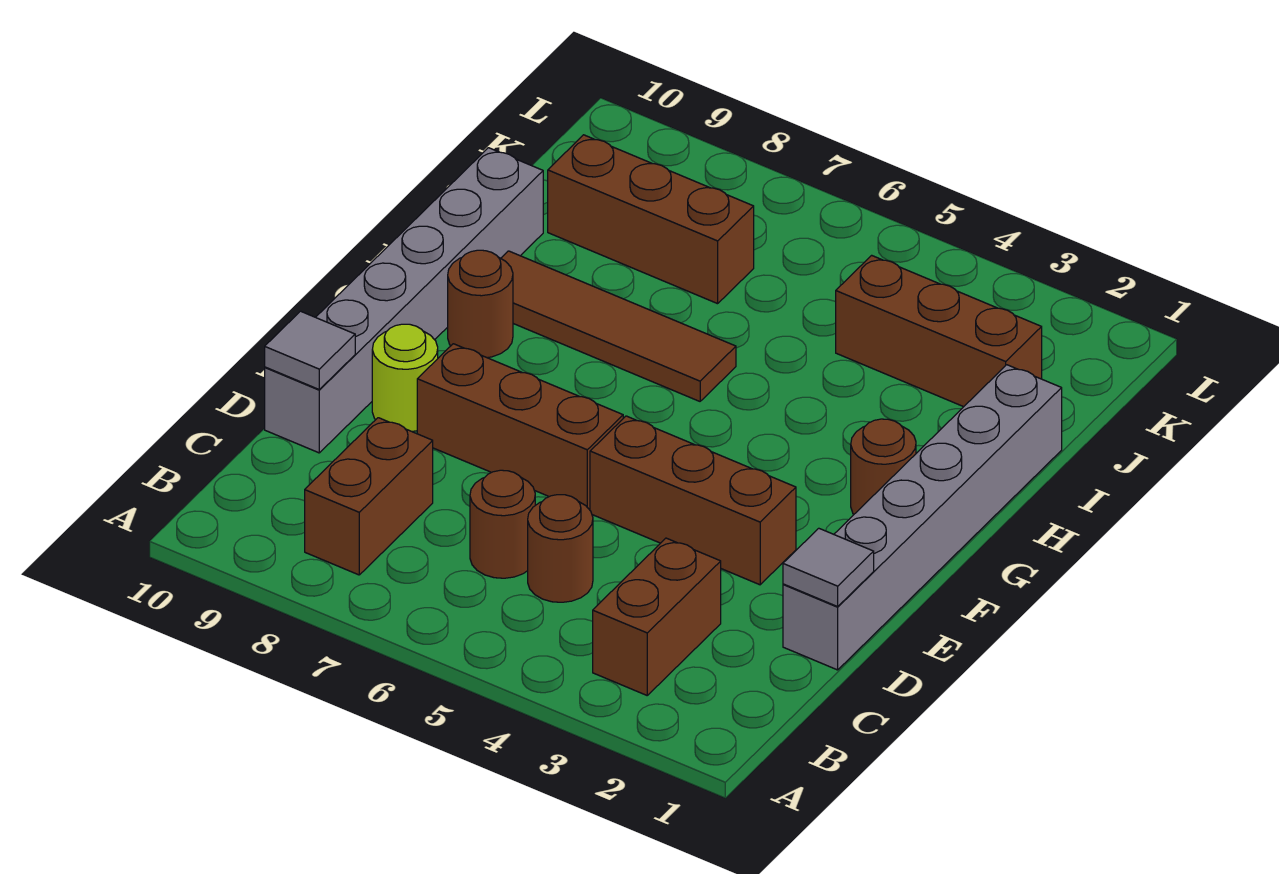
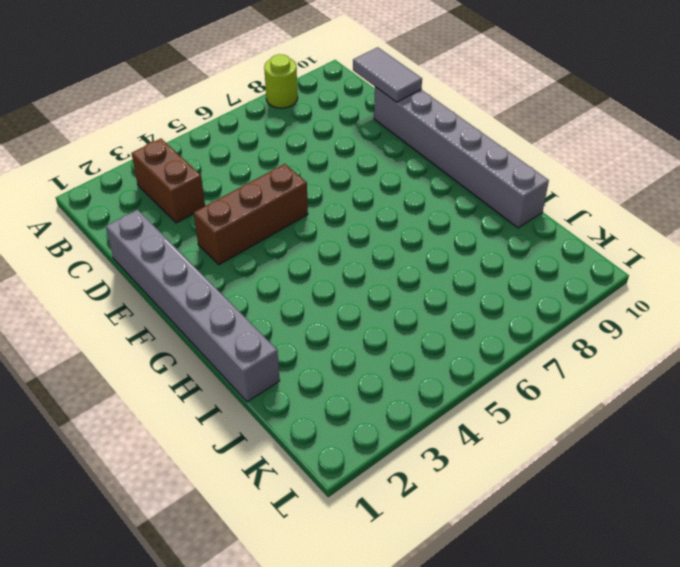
lime 1x1 round brick [264,54,298,108] -> lime 1x1 round brick moved to [372,324,438,431]
grey 1x2 tile [353,47,422,102] -> grey 1x1 tile [265,311,355,389]
none -> brown 1x2 brick [305,418,433,575]
none -> brown 1x1 round brick [528,495,593,602]
none -> brown 1x1 round brick [470,470,535,578]

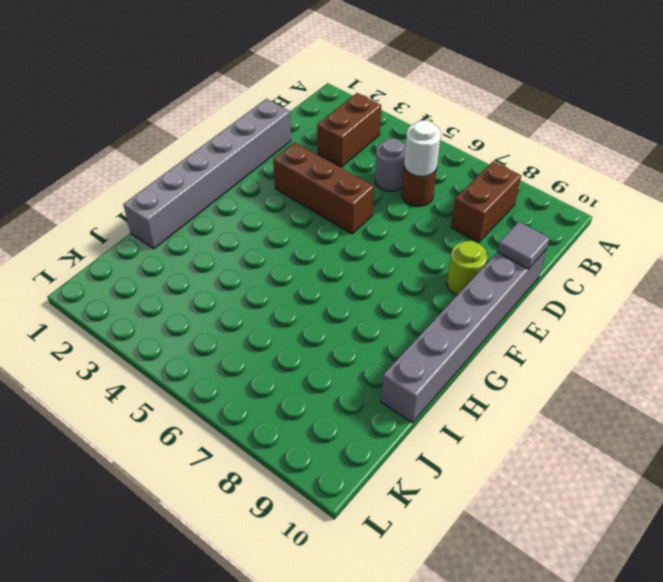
grey 1x1 round brick [375,139,406,191] -> brown 1x1 round brick [528,495,593,602]
white 1x1 round brick [404,120,441,176] -> none
none -> brown 1x3 brick [417,344,623,510]
none -> brown 1x1 round brick [851,419,916,514]
none -> brown 1x1 round brick [448,250,513,358]

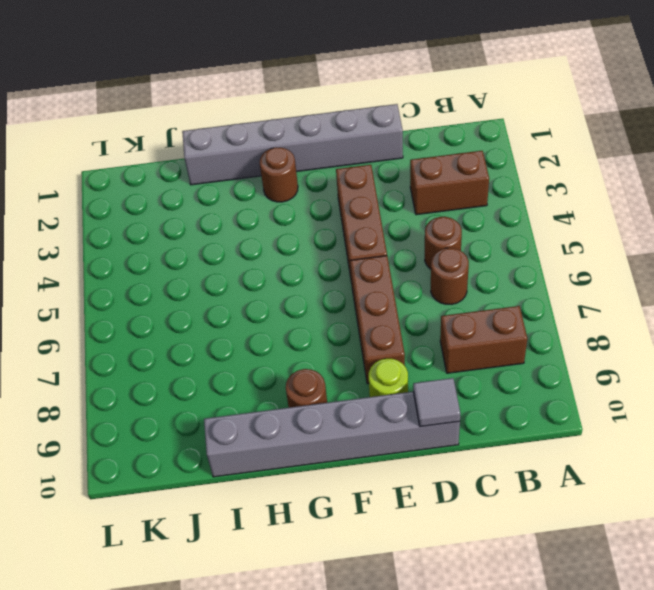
none -> brown 1x4 tile [501,251,736,401]
none -> brown 1x3 brick [836,255,1042,407]
none -> brown 1x3 brick [548,135,754,304]

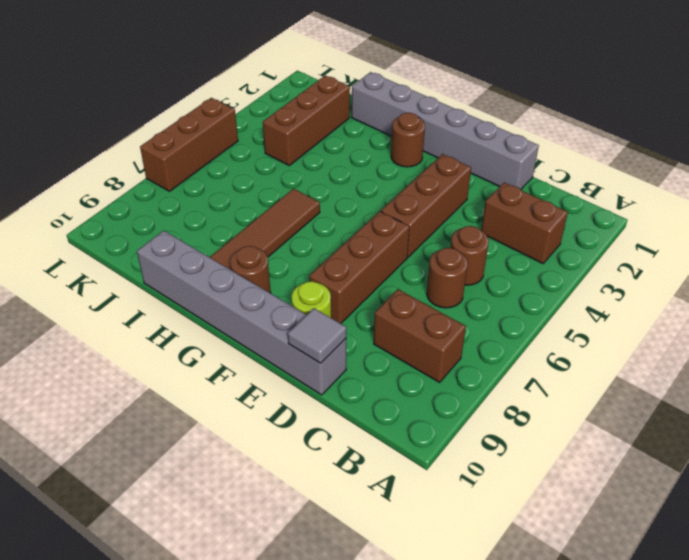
brown 1x3 brick [140,98,238,191] -> brown 1x3 brick moved to [548,135,754,304]
none -> grey 1x1 tile [783,528,874,607]

